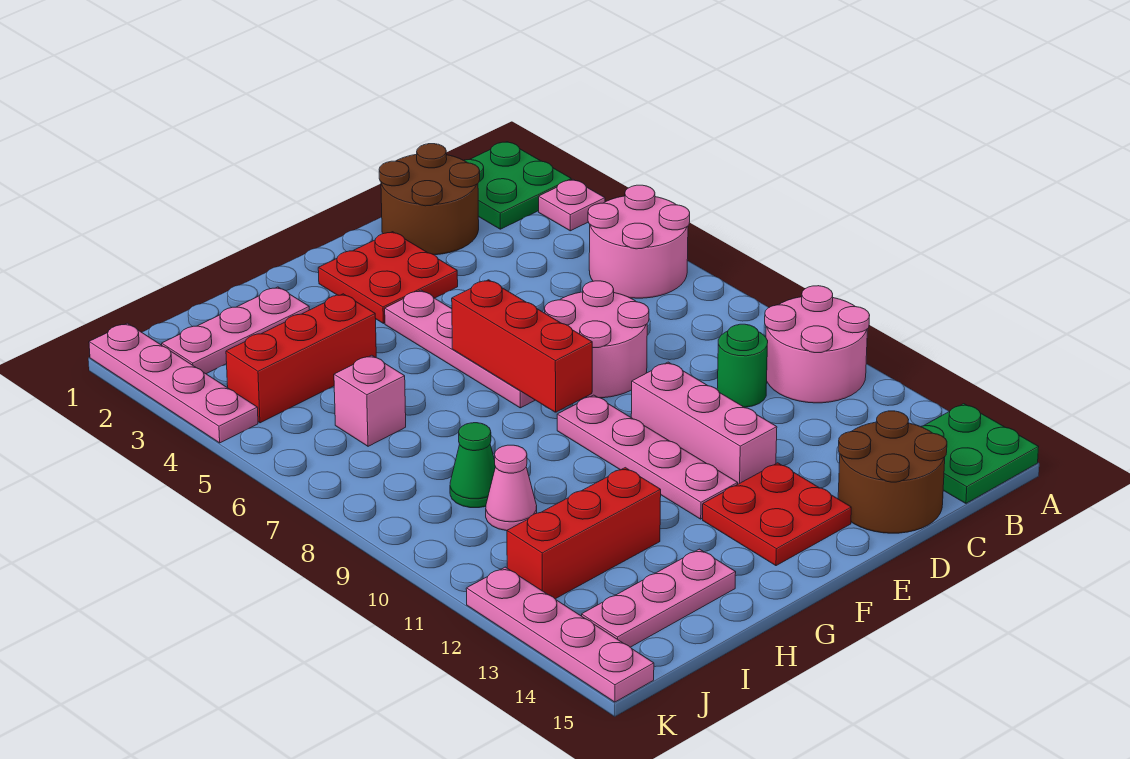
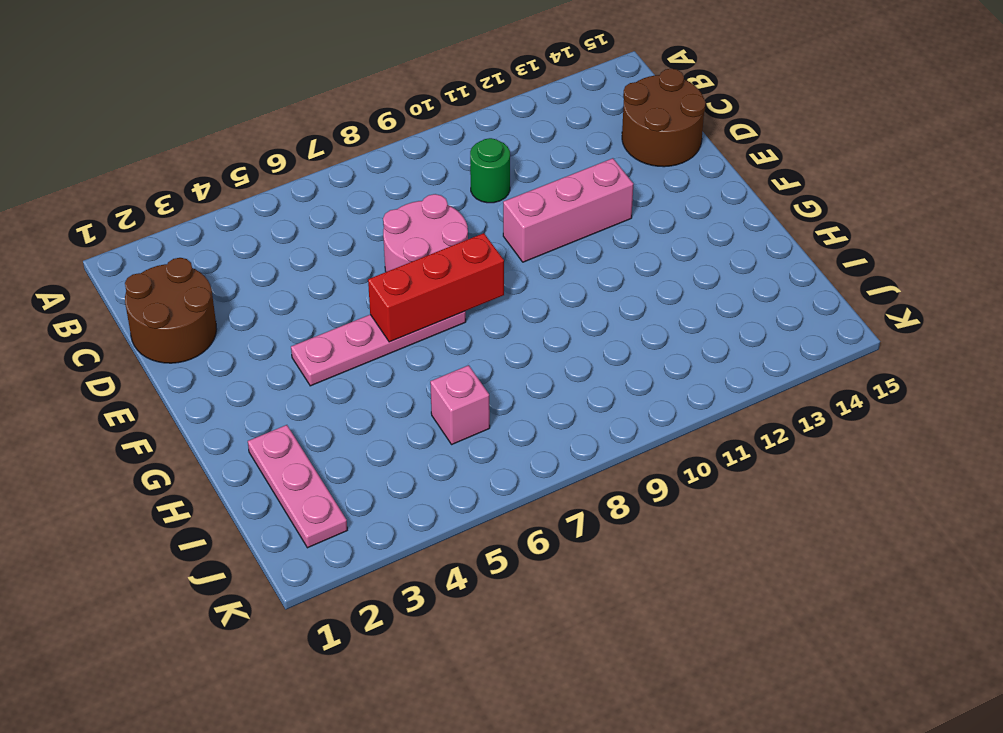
none -> green 2x2 plate [464,142,571,229]
none -> pink 1x1 plate [539,180,605,231]
none -> pink 2x2 round brick [588,185,690,298]

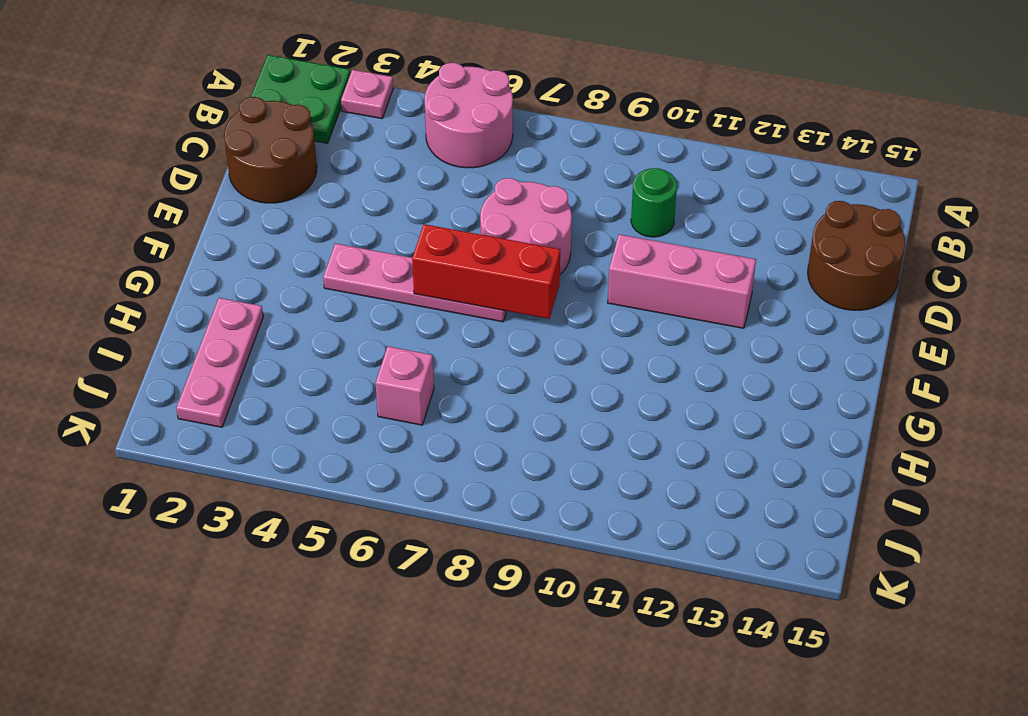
none -> pink 2x2 round brick [765,286,870,403]
none -> green 2x2 plate [921,404,1039,503]
none -> red 2x2 plate [318,232,458,323]

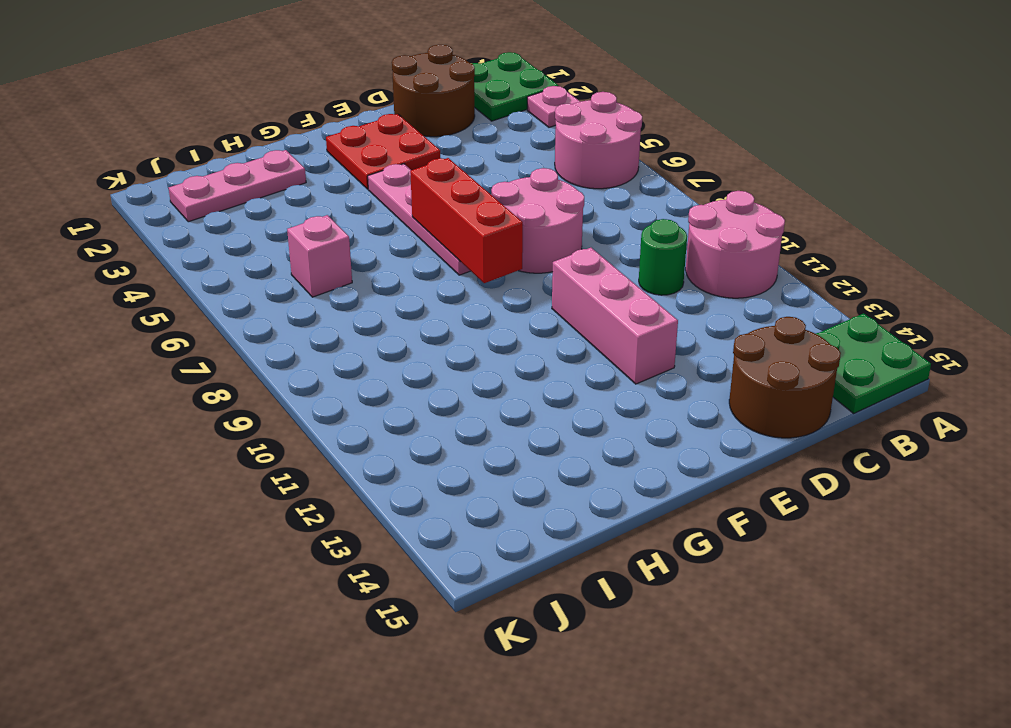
none -> red 2x2 plate [703,463,851,566]
none -> pink 1x4 plate [557,395,738,519]
none -> red 1x3 brick [226,294,376,423]

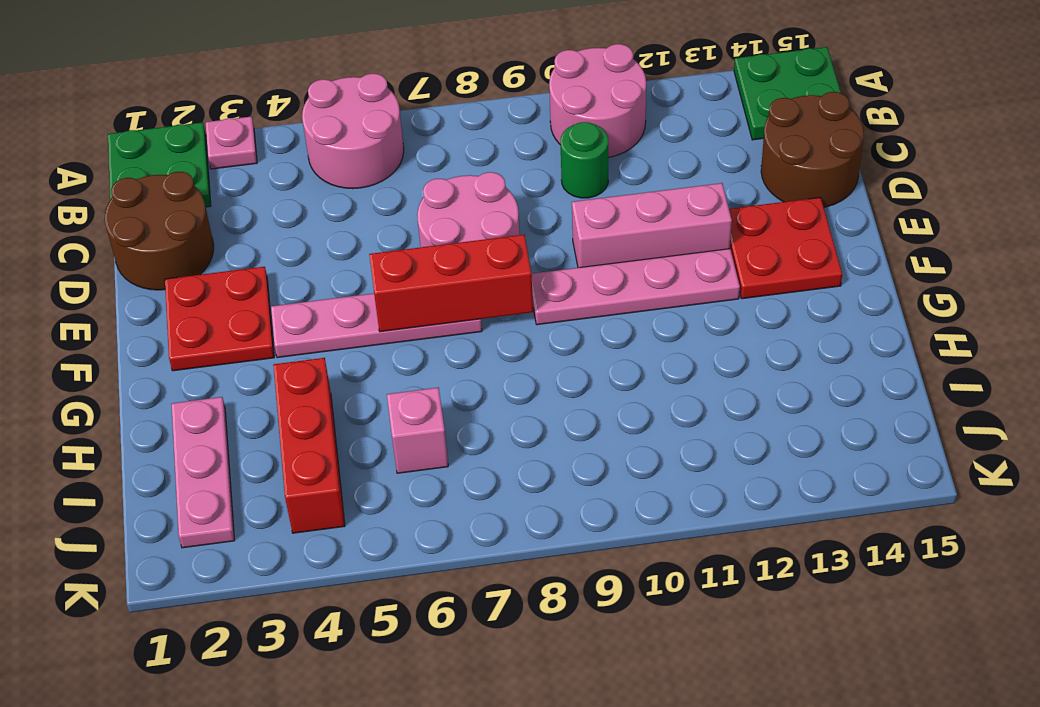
none -> red 1x3 brick [507,468,661,599]
none -> pink 1x3 plate [582,549,736,647]
none -> green 1x1 cone [450,423,495,508]

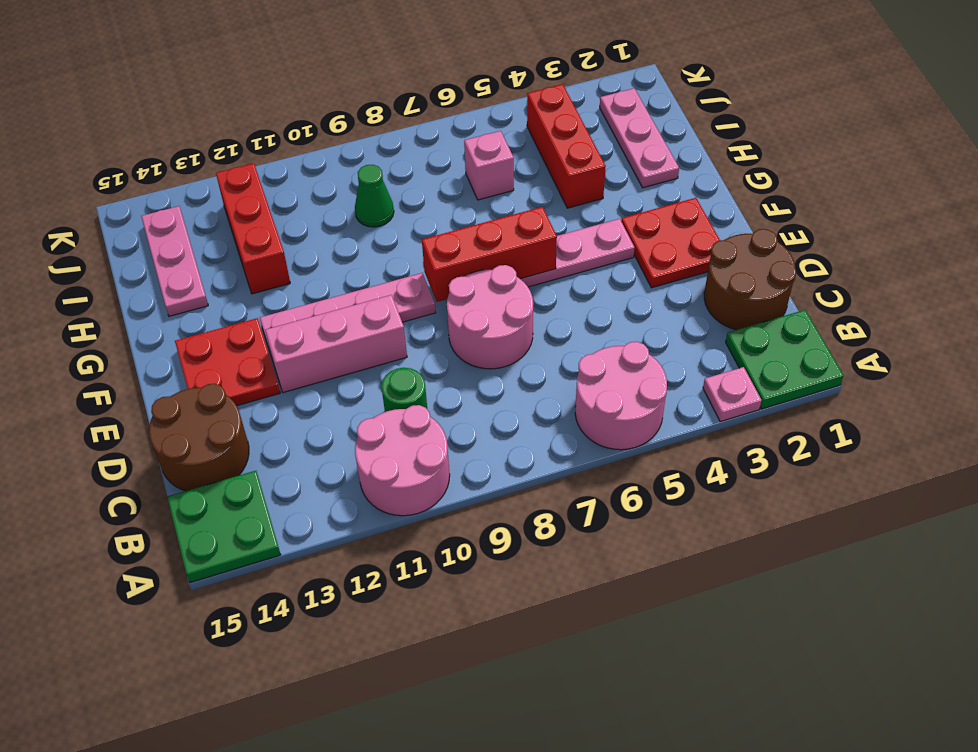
none -> pink 1x1 cone [486,445,537,531]
none -> pink 1x4 plate [89,323,258,443]
none -> pink 1x4 plate [466,567,654,702]

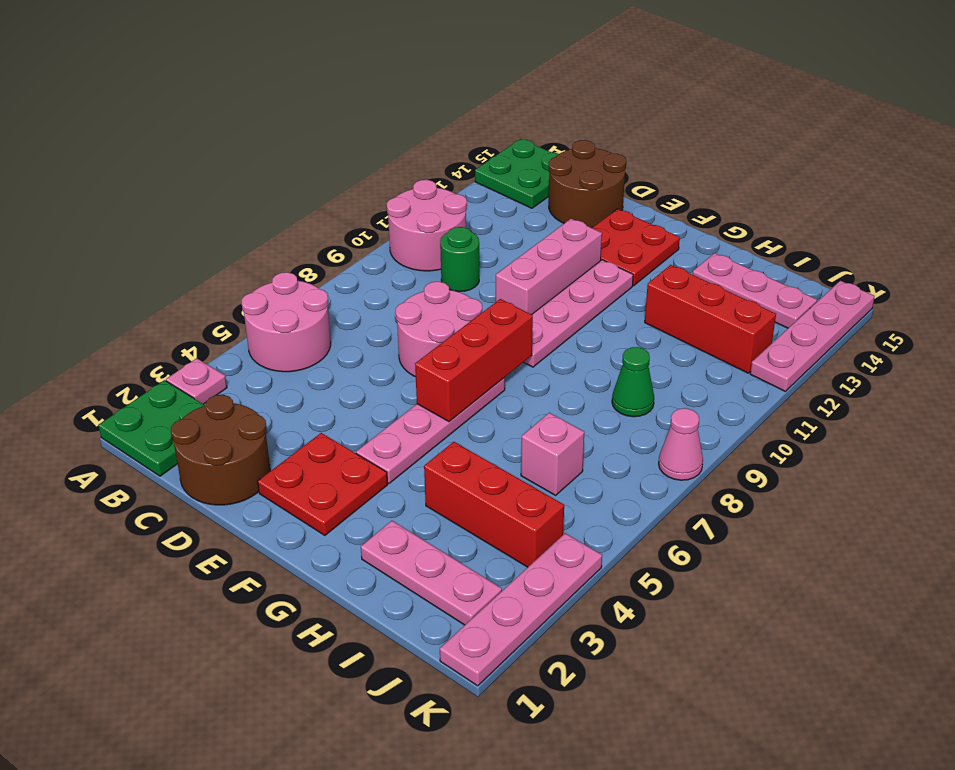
pink 1x1 cone [659,408,703,480] -> pink 1x1 cone moved to [486,445,537,531]

